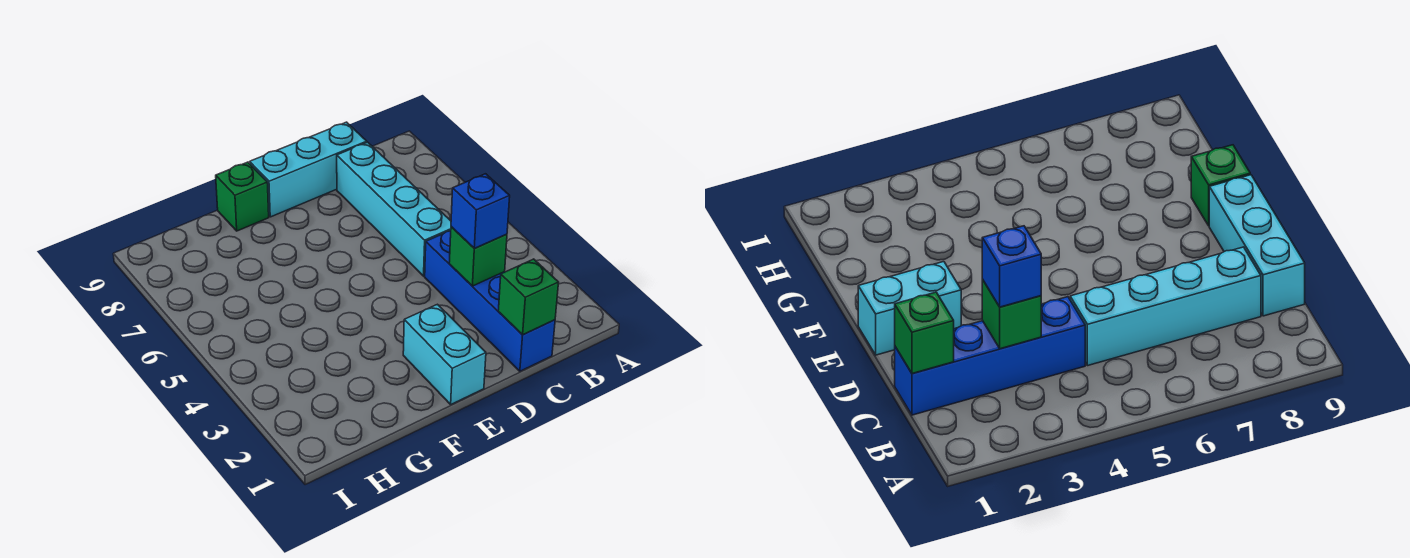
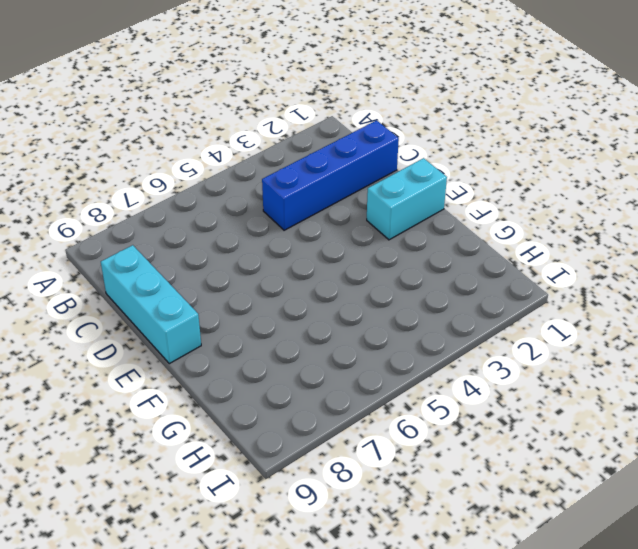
none -> cyan 1x4 brick [337,142,451,276]
none -> green 1x1 brick [216,162,269,231]

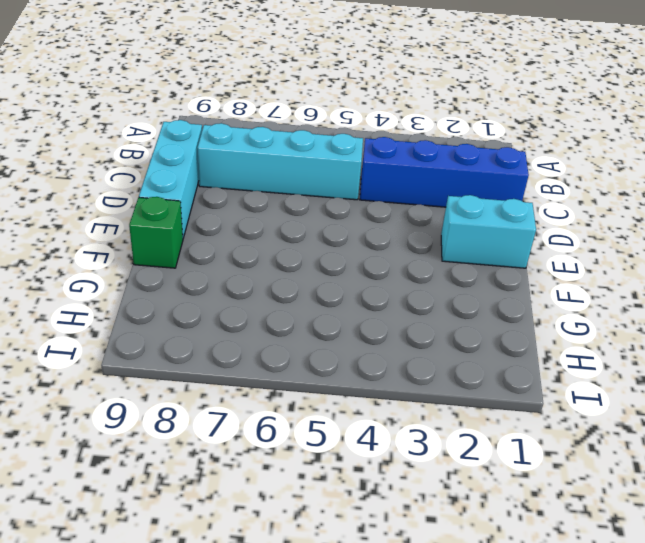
none -> green 1x1 brick [498,259,559,335]
none -> green 1x1 brick [449,227,507,286]

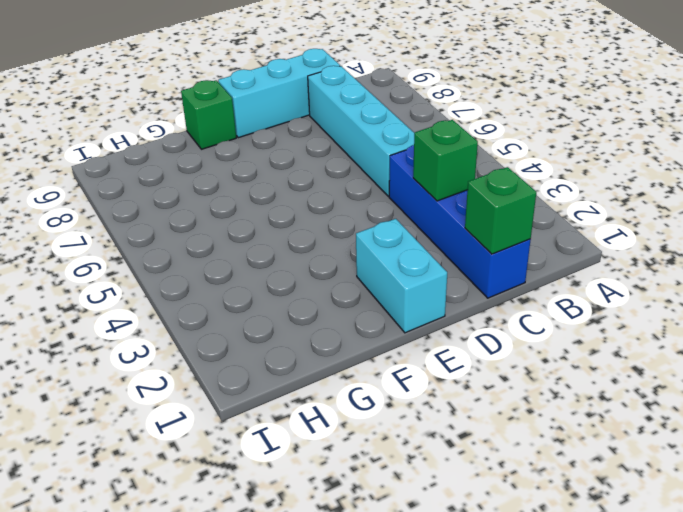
none -> blue 1x1 brick [451,174,510,249]

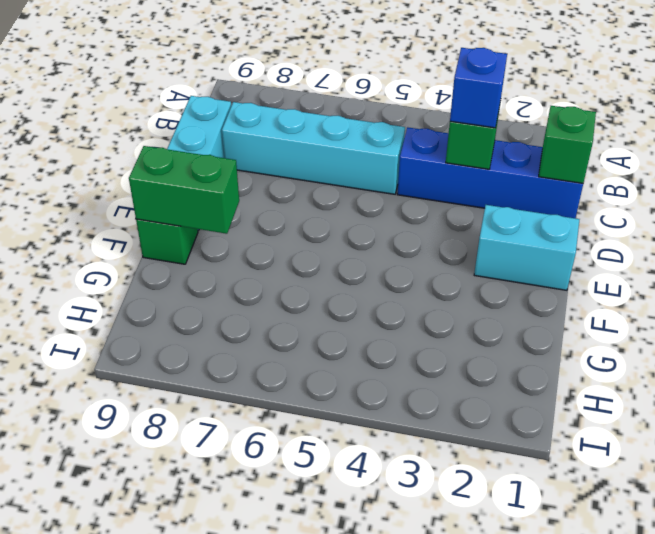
green 1x2 brick [129,146,239,234] -> none

